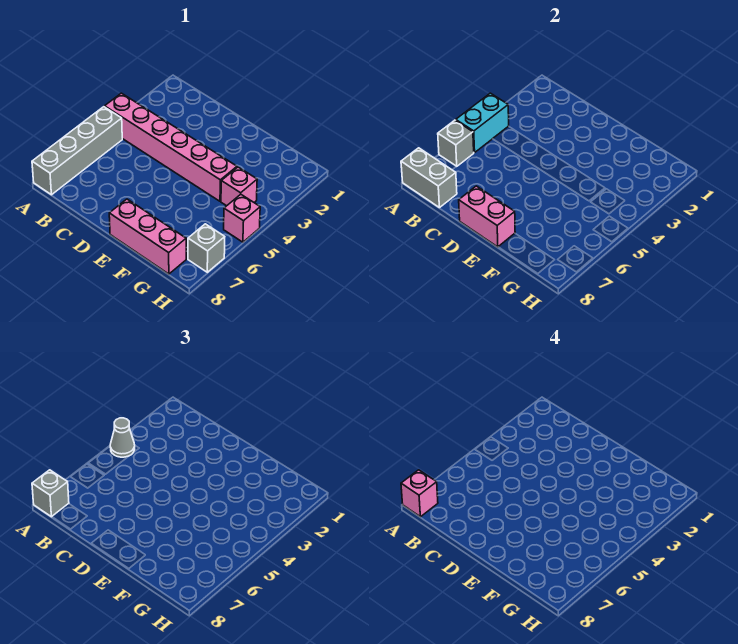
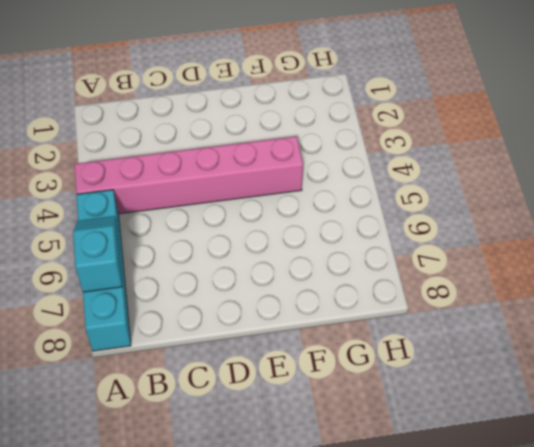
cyan 1x4 brick [76,190,131,351] -> grey 1x4 brick [32,107,122,195]
cyan 1x2 slope [73,216,122,292] -> grey 1x1 brick [438,120,474,166]
none -> pink 1x3 brick [109,199,186,274]
none -> pink 1x1 brick [221,167,257,206]
none -> pink 1x1 brick [224,194,260,242]

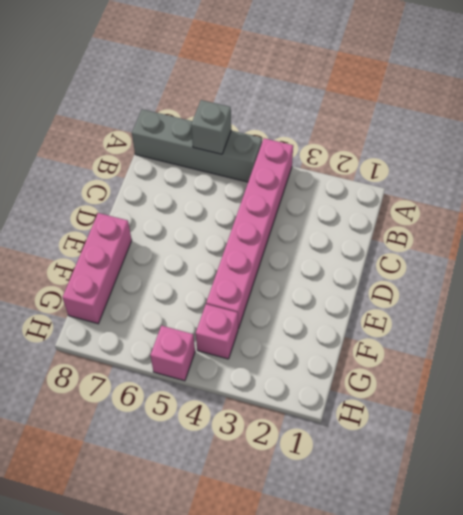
none -> grey 1x1 brick [188,224,225,272]
none -> cyan 1x2 brick [456,93,509,153]
none -> grey 1x2 brick [401,148,457,208]

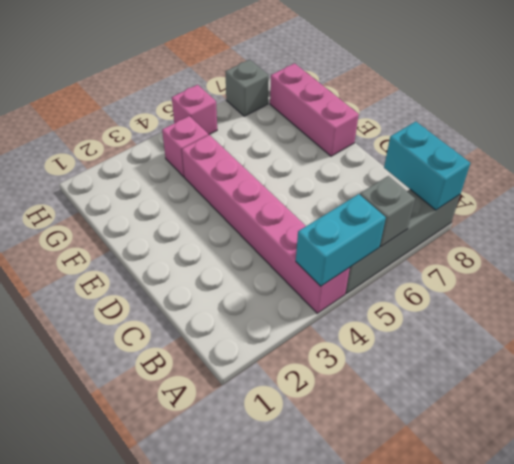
cyan 1x2 brick [384,122,470,210] -> grey 1x2 brick [401,148,457,208]
none -> pink 1x2 brick [459,186,515,247]
none -> grey 1x1 cone [110,418,135,457]
none -> grey 1x1 brick [32,470,69,517]

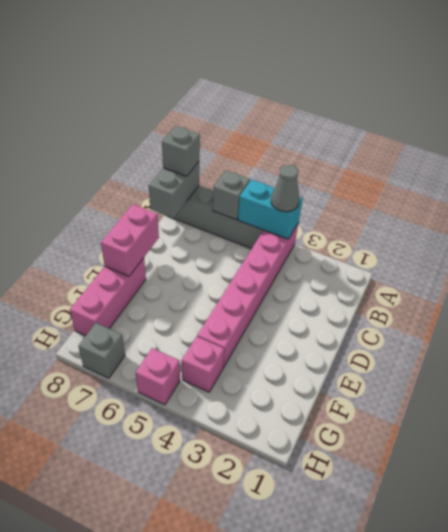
none -> pink 1x1 brick [401,470,438,517]

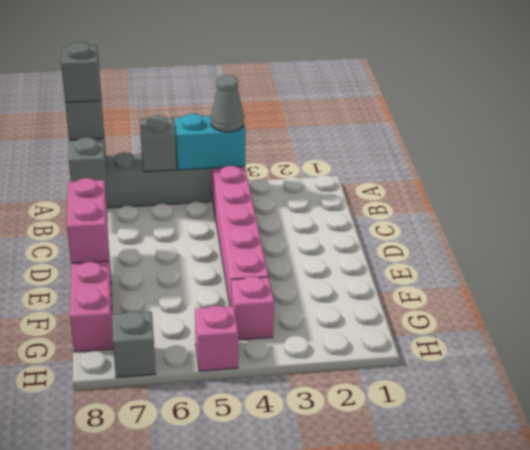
grey 1x1 brick [61,42,101,102] -> pink 1x1 brick [401,470,438,517]

